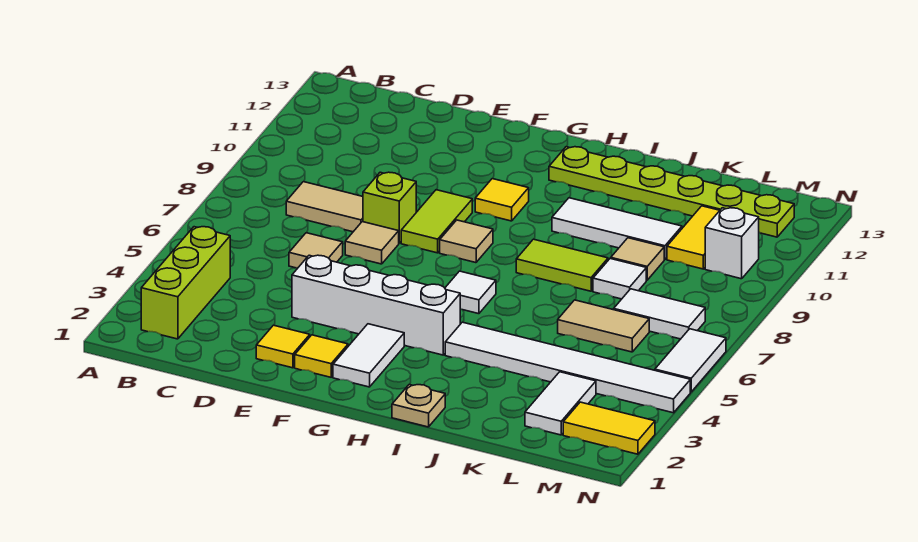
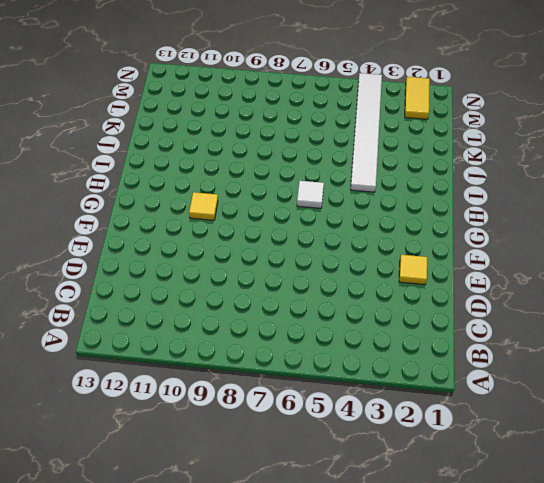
none -> lime 1x3 brick [141,227,230,339]
none -> tan 1x2 tile [286,182,363,232]
none -> tan 1x1 tile [289,233,343,268]

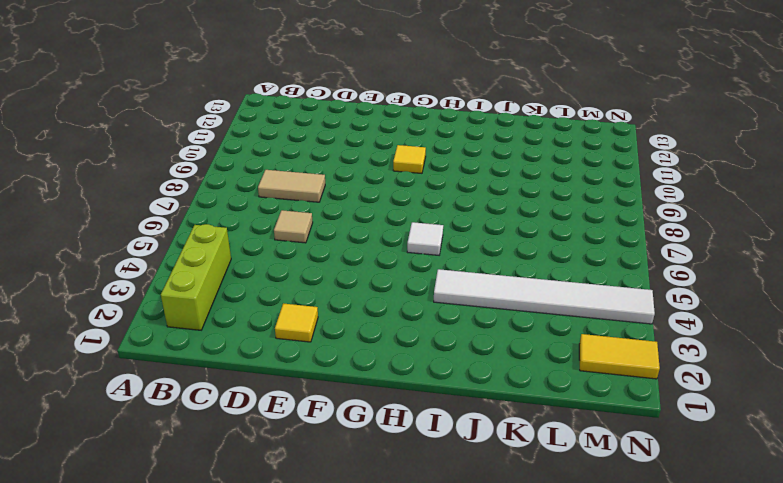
none -> white 1x4 brick [292,255,460,355]
none -> tan 1x1 tile [345,222,399,264]
none -> lime 1x1 brick [363,172,416,243]

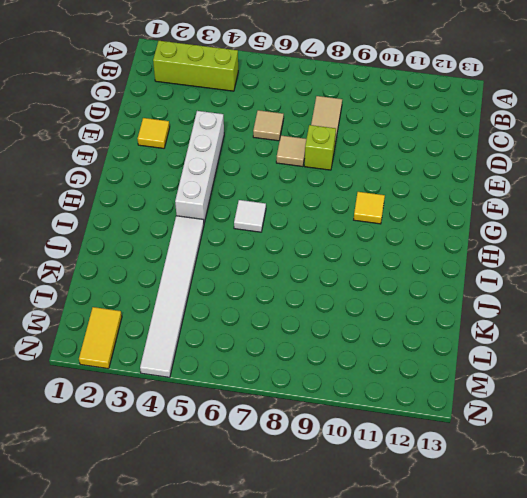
none -> yellow 1x1 tile [295,335,348,377]
none -> lime 1x2 tile [401,190,472,253]
none -> white 1x2 tile [333,324,404,387]

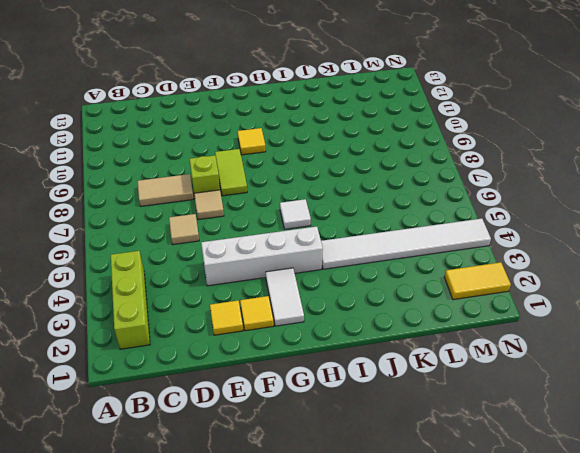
none -> tan 1x1 tile [440,220,493,263]
none -> lime 1x6 plate [549,147,794,237]
none -> tan 1x1 plate [392,385,445,427]

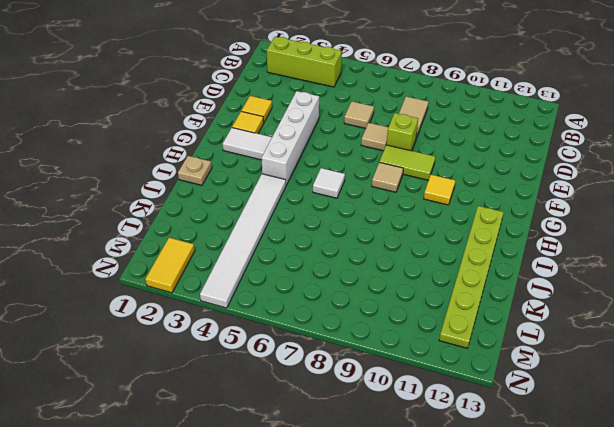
none -> lime 1x2 tile [516,239,608,291]
none -> white 1x3 tile [552,198,682,259]
none -> tan 1x2 tile [558,300,649,352]

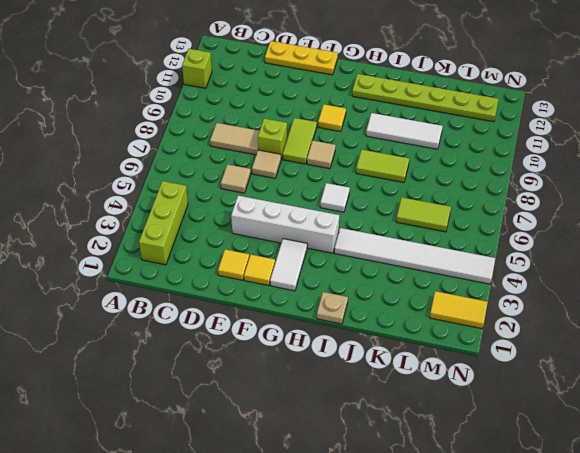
lime 1x1 brick [182,49,212,88] -> none
yellow 1x3 plate [265,41,338,75] -> none
lime 1x2 tile [396,197,451,232] -> tan 1x2 tile [558,300,649,352]
none -> white 1x1 tile [593,258,646,299]
none -> tan 1x1 tile [611,238,664,280]
none -> white 1x2 tile [525,372,596,435]

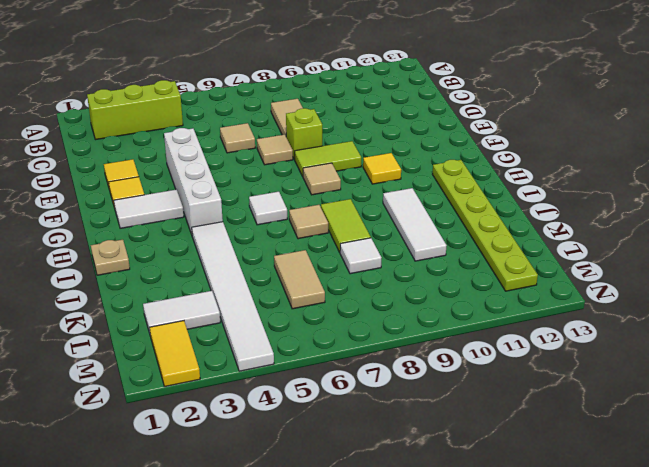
tan 1x1 tile [289,205,328,239] -> tan 1x1 tile moved to [611,238,664,280]
none -> white 1x2 tile [614,289,705,339]
none -> yellow 1x2 tile [667,206,720,269]
none -> white 1x1 brick [705,208,759,279]

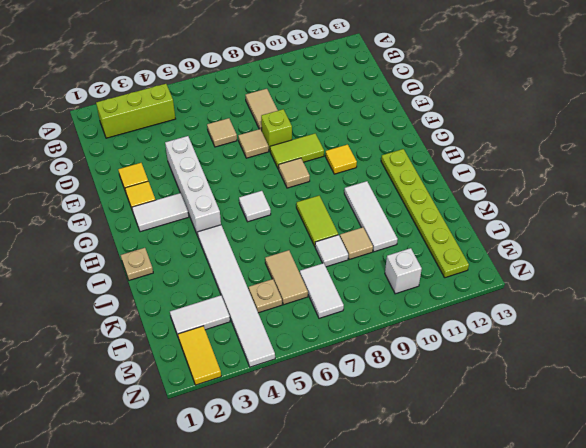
tan 1x1 plate [249,279,282,313] -> none
none -> yellow 1x2 tile [667,206,720,269]
none -> white 1x2 tile [655,329,726,392]

